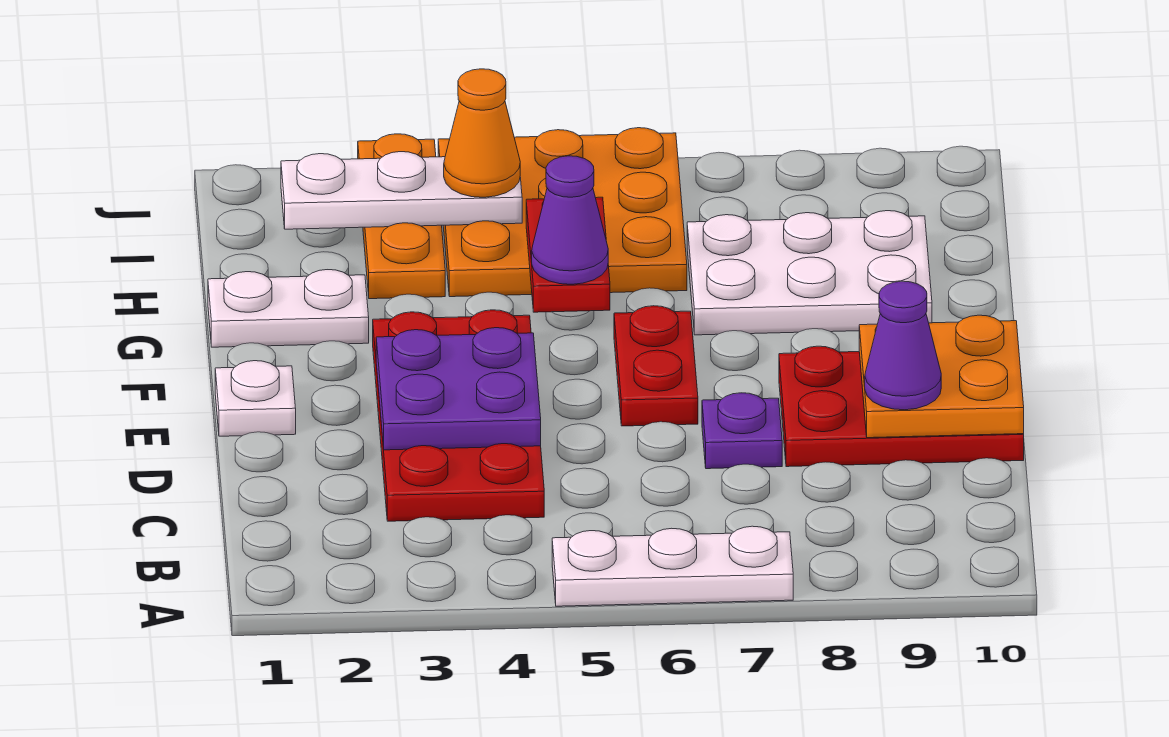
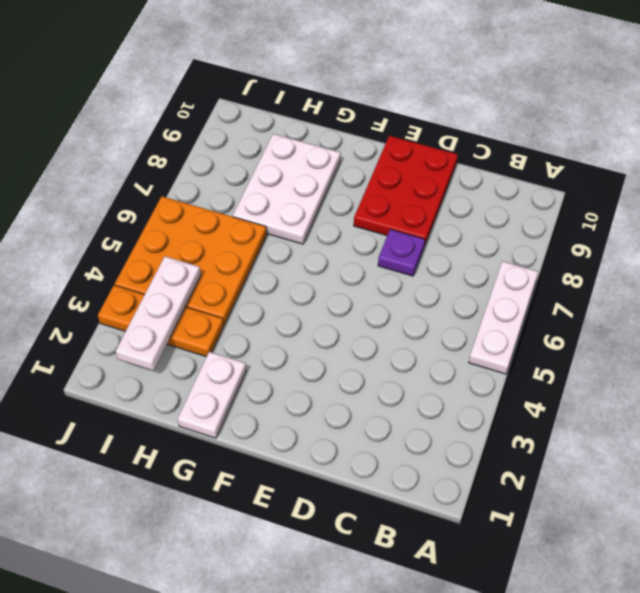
none -> red 2x4 plate [373,310,544,521]
none -> white 1x1 plate [215,361,296,436]
none -> red 1x2 plate [614,306,698,426]

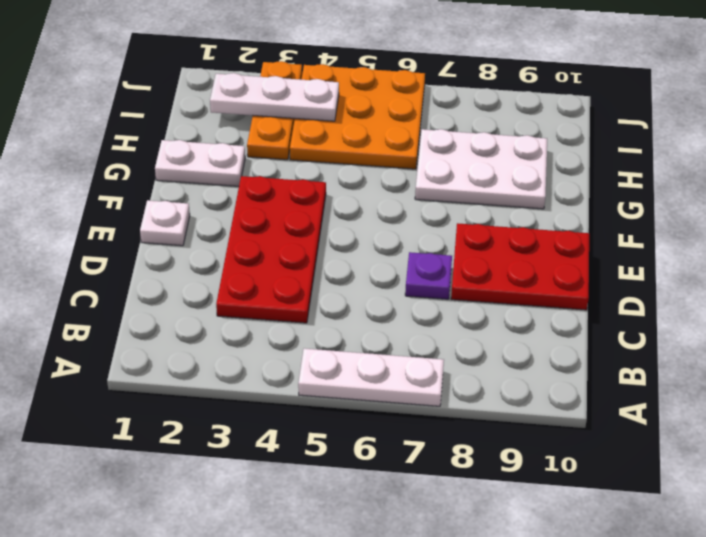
none -> red 1x2 plate [614,306,698,426]
none -> purple 2x2 plate [376,328,541,450]
none -> orange 2x2 plate [859,315,1024,438]

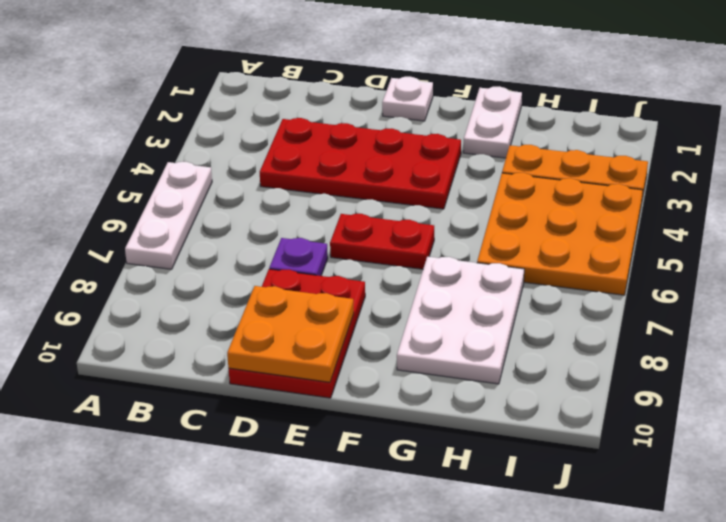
none -> purple 2x2 plate [376,328,541,450]
none -> red 1x2 plate [526,197,610,312]
none -> white 1x3 plate [281,152,522,229]

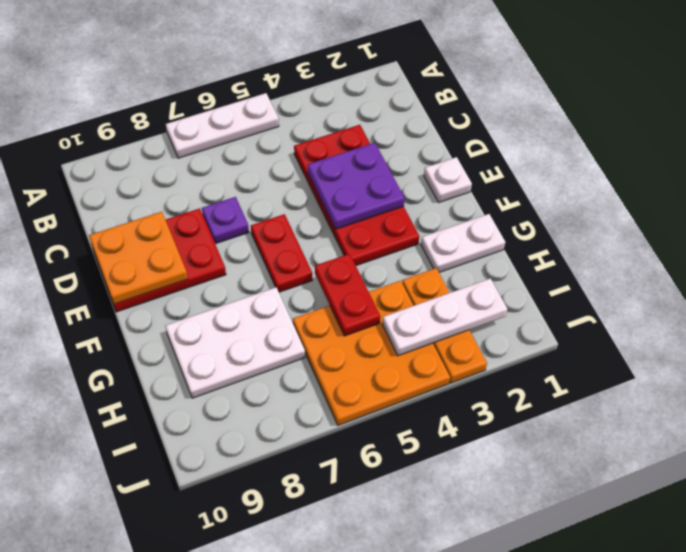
none -> purple 1x1 cone [865,281,941,410]
none -> purple 1x1 cone [532,156,608,284]
none -> orange 1x1 cone [444,69,520,197]

